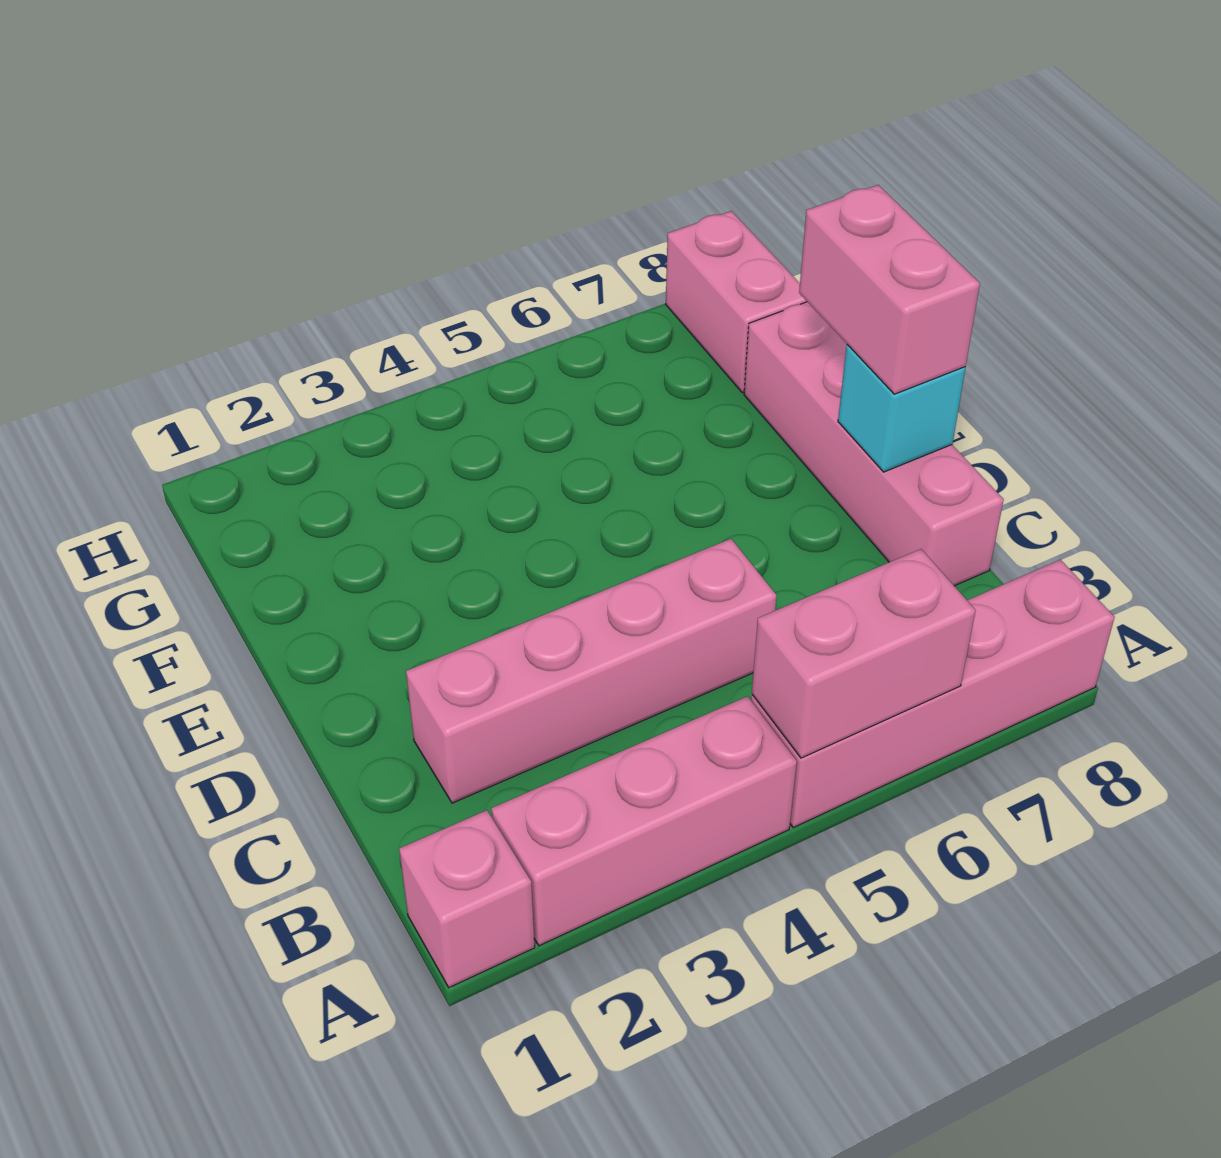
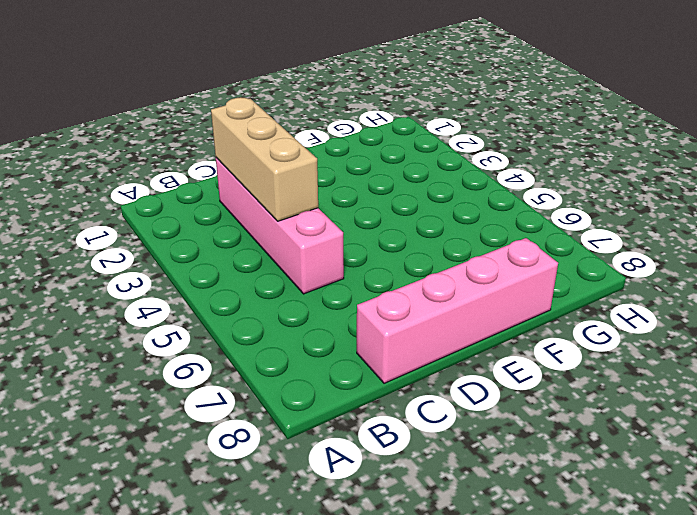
tan 1x3 brick [211,97,318,221] -> none
none -> pink 1x1 brick [399,810,535,988]
none -> pink 1x3 brick [491,696,797,946]

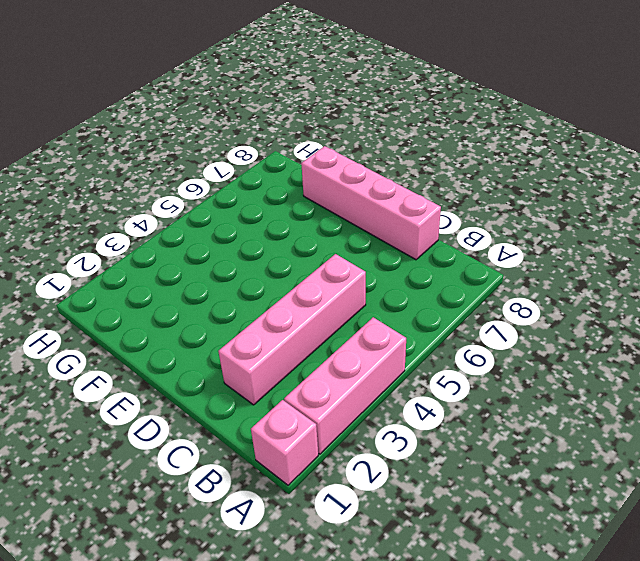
none -> pink 1x4 brick [751,560,1115,828]
none -> pink 1x2 brick [666,211,807,393]

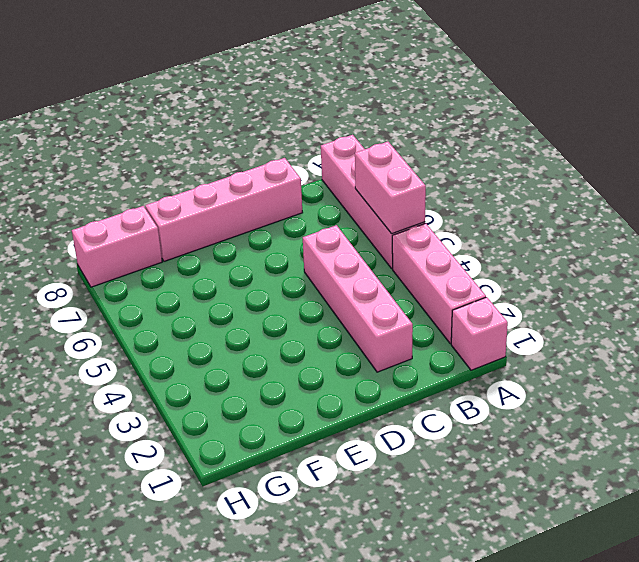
none -> cyan 1x1 brick [838,345,966,472]
none -> pink 1x2 brick [799,185,980,394]

